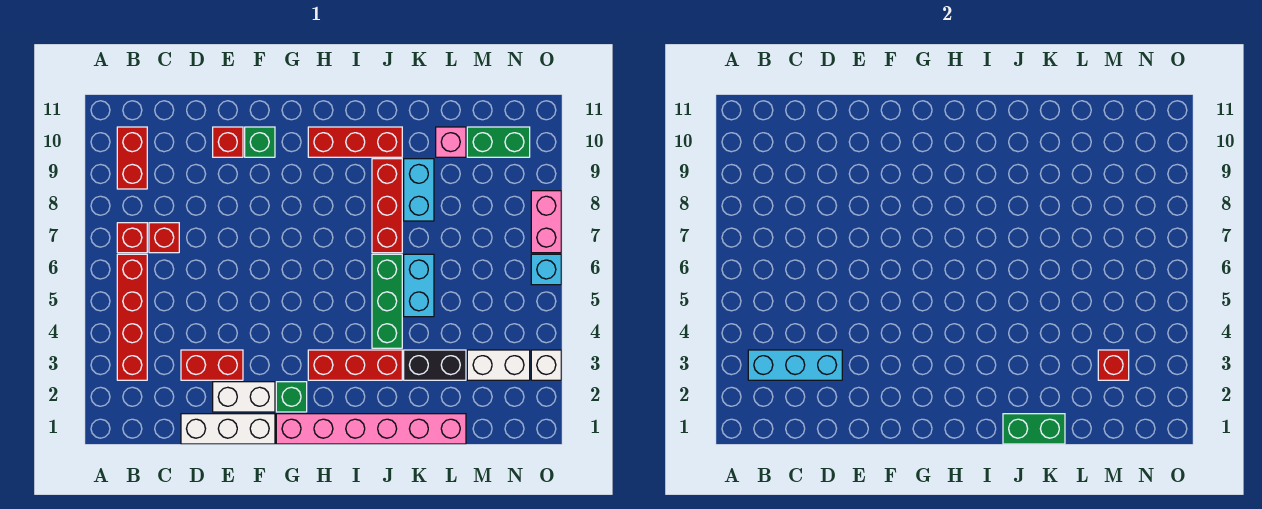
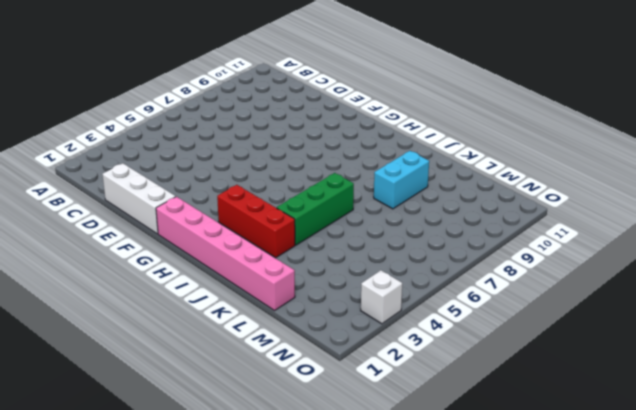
none -> red 1x4 brick [117,254,147,380]
none -> red 1x1 brick [117,223,147,253]
none -> red 1x2 brick [117,127,147,189]

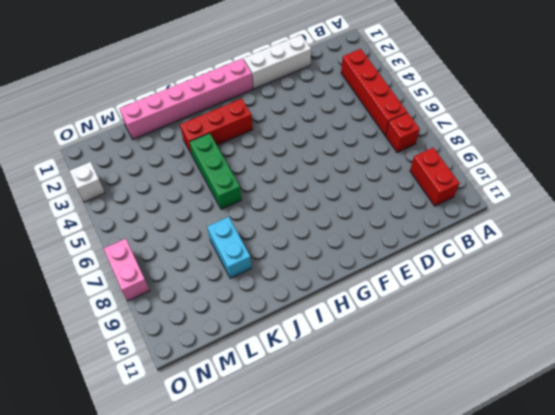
none -> red 1x1 brick [149,223,179,253]
none -> red 1x2 brick [181,350,243,380]
none -> white 1x2 brick [213,382,275,412]

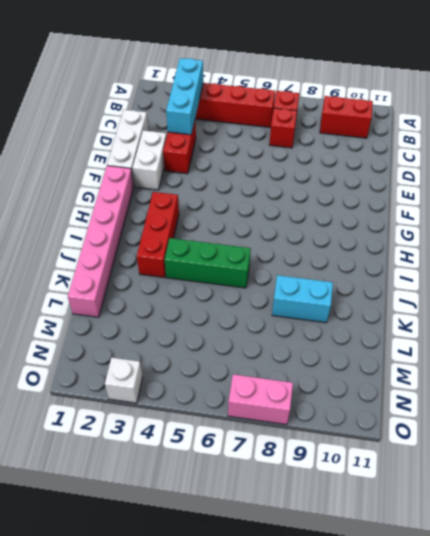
none -> red 1x1 brick [213,127,243,157]
none -> green 1x1 brick [245,127,275,157]
none -> green 1x1 brick [276,382,307,412]

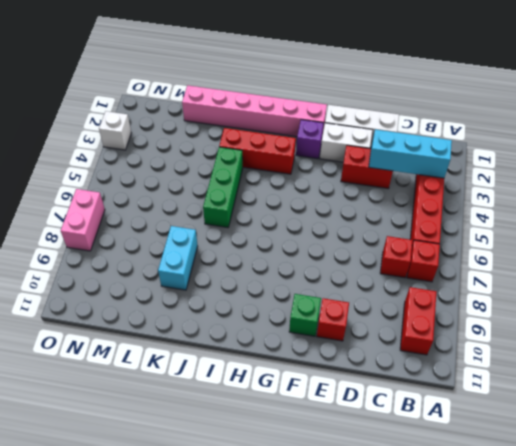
purple 1x1 brick [296,120,324,159] -> green 1x1 brick [276,382,307,412]
none -> red 1x3 brick [308,127,402,157]
none -> red 1x3 brick [372,159,402,253]
none -> black 1x2 brick [404,350,466,380]

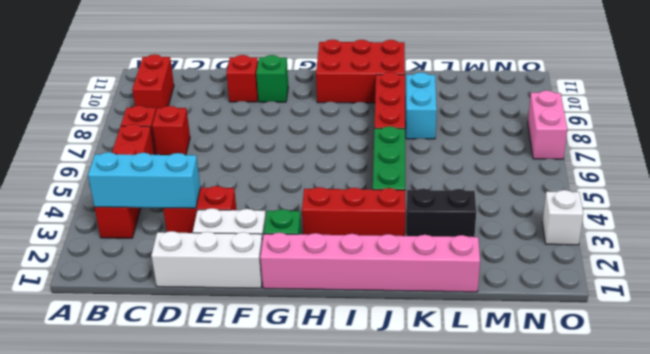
red 2x3 brick [316,40,405,103] -> red 1x3 brick [308,127,402,157]
none -> cyan 1x2 brick [404,254,434,317]
none -> pink 1x1 brick [436,127,466,157]
none -> white 1x2 brick [467,350,530,380]

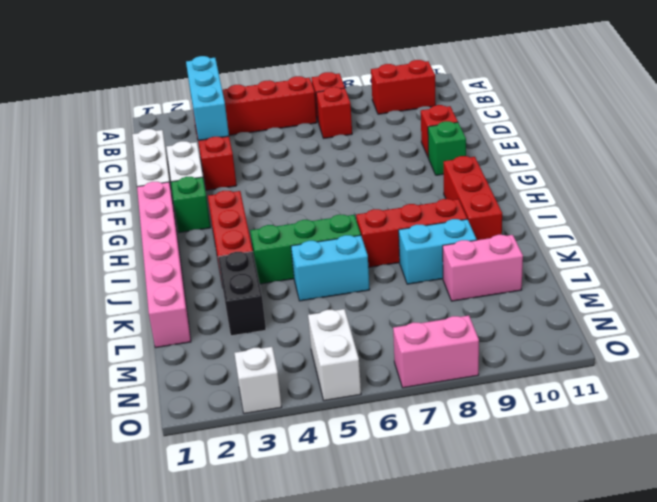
pink 1x2 brick [443,235,523,301] -> pink 1x1 brick [436,127,466,157]
white 1x2 brick [308,309,361,401] -> white 1x2 brick moved to [467,350,530,380]
none -> green 1x2 brick [467,127,530,157]
none -> cyan 1x1 brick [531,254,561,285]
none -> green 1x2 brick [1003,414,1065,444]

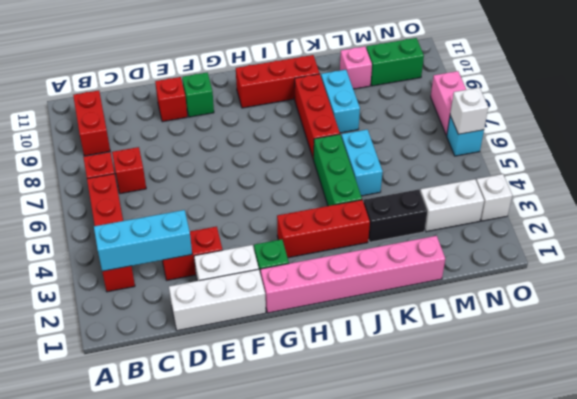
white 1x1 brick [450,88,488,134] -> none
none -> green 1x2 brick [1003,414,1065,444]
none -> red 1x1 brick [1098,350,1129,380]

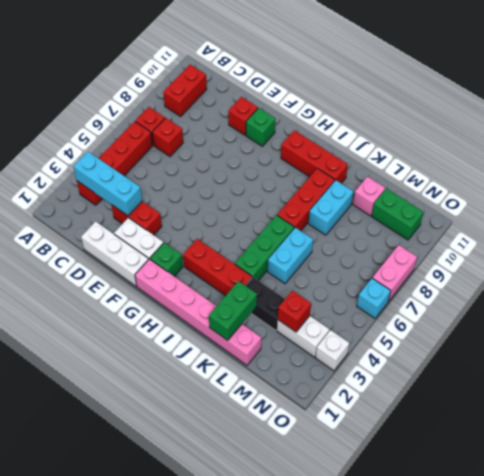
green 1x2 brick [209,281,257,340] -> green 1x2 brick turned to [1003,414,1065,444]

